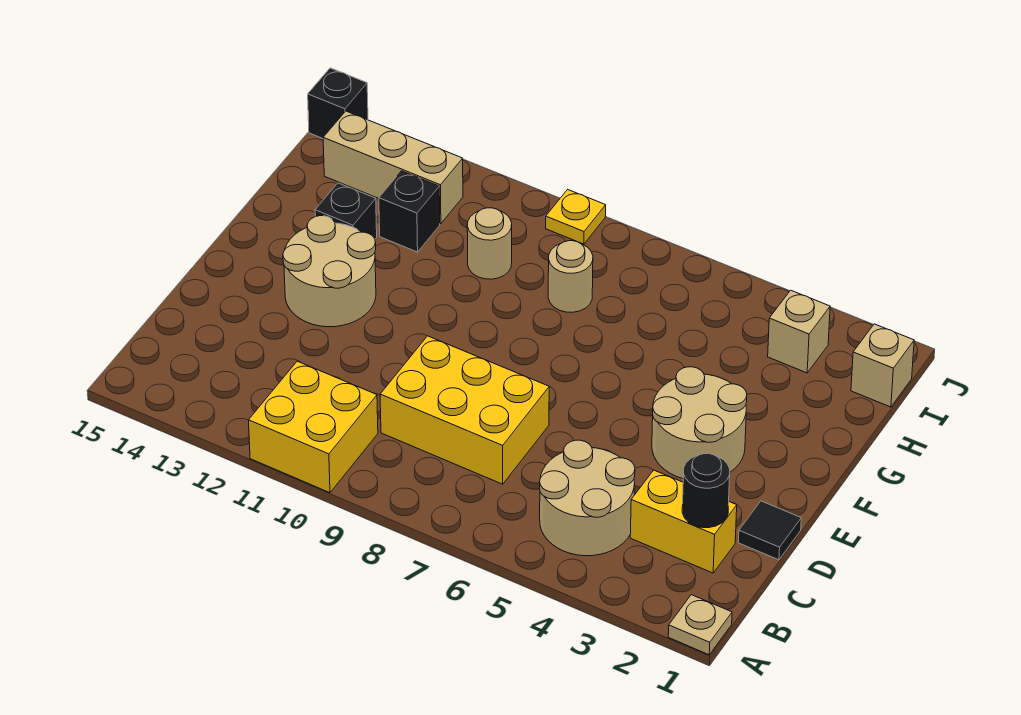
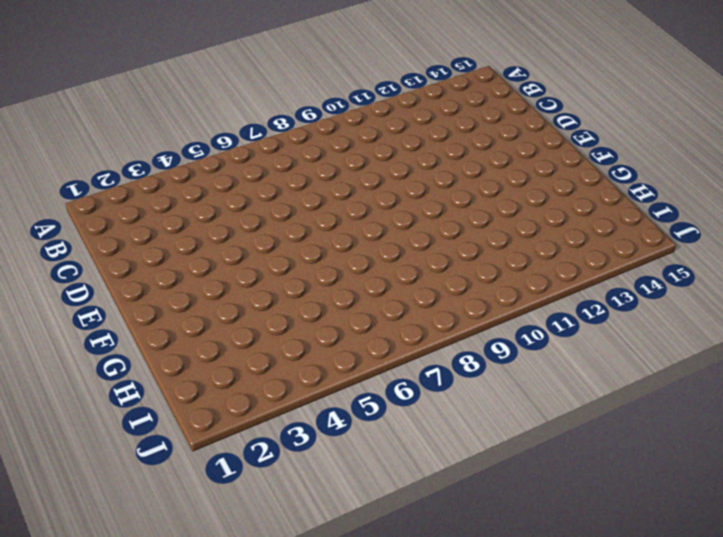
none -> tan 1x1 plate [668,595,732,655]
none -> yellow 2x2 brick [249,361,378,493]
none -> tan 2x2 round brick [540,440,635,556]

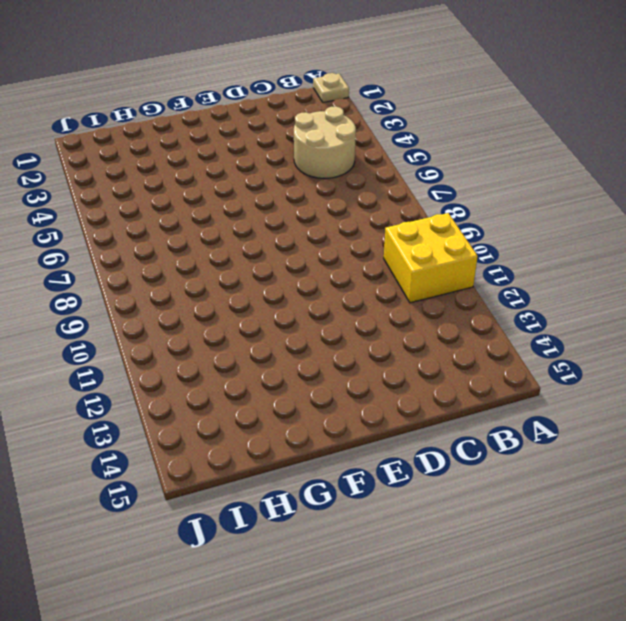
none -> yellow 1x2 brick [630,470,737,573]
none -> yellow 2x3 brick [380,336,549,484]
none -> black 1x1 tile [738,501,801,560]

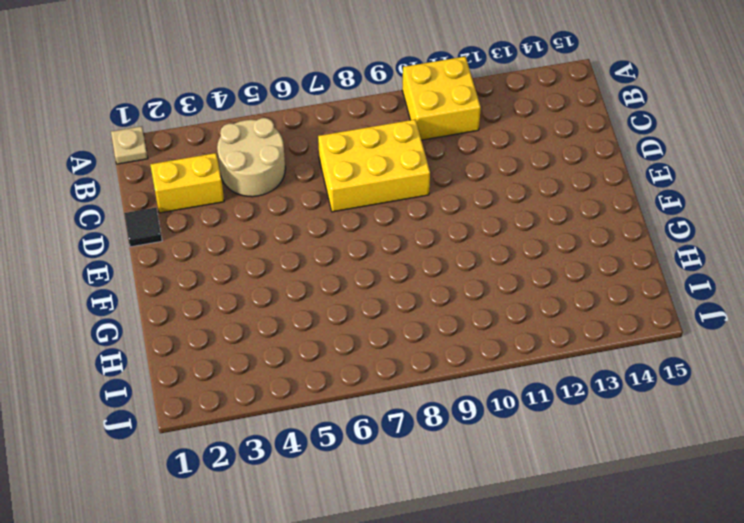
none -> tan 2x2 round brick [652,367,747,479]
none -> tan 2x2 round brick [283,216,376,327]
none -> black 1x1 brick [315,183,377,239]

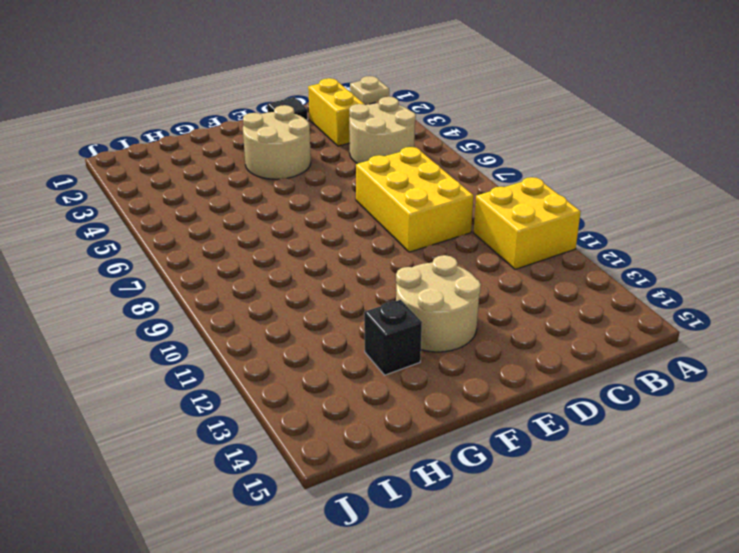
none -> tan 1x1 round brick [548,241,593,312]
none -> tan 1x1 round brick [467,208,512,279]
none -> black 1x1 brick [379,171,440,252]

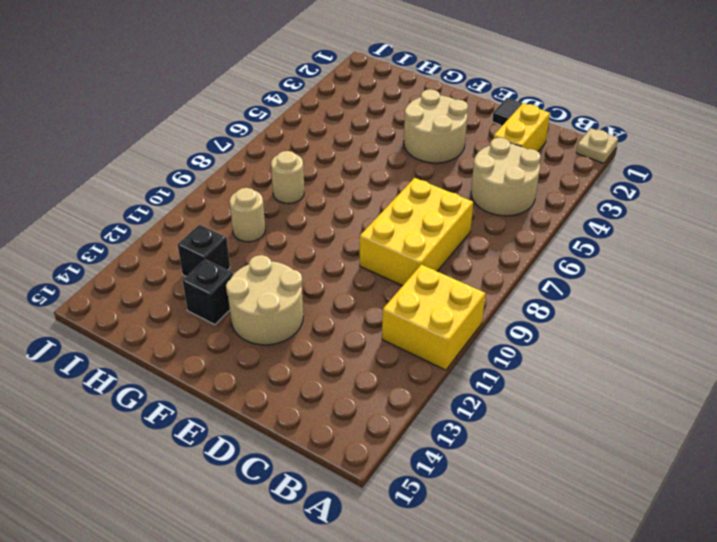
none -> tan 1x1 brick [851,324,914,407]
none -> tan 1x1 brick [768,290,830,373]
none -> tan 1x3 brick [323,111,463,224]

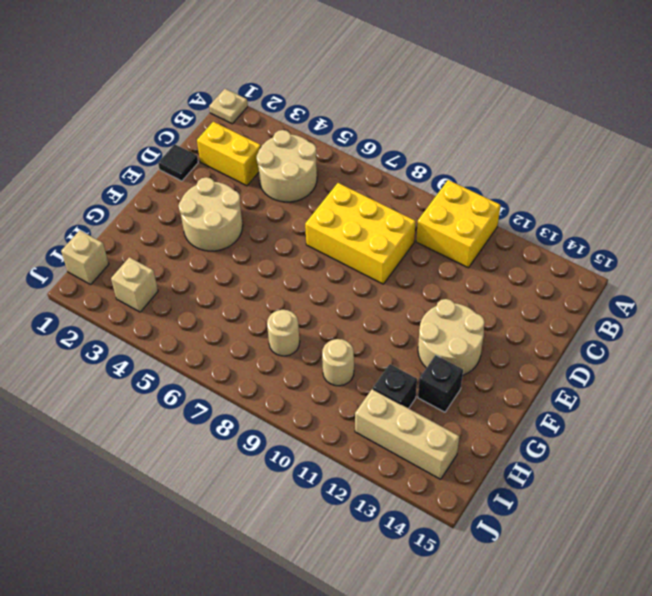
none -> yellow 1x1 plate [546,190,606,244]
none -> black 1x1 brick [308,68,368,138]
none -> black 1x1 round brick [682,454,730,528]

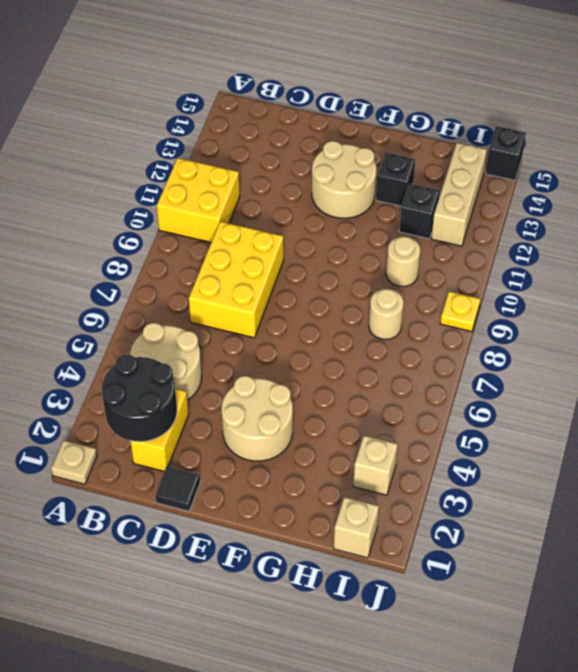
black 2x2 round brick [102,355,177,442] -> black 1x1 round brick [682,454,730,528]

